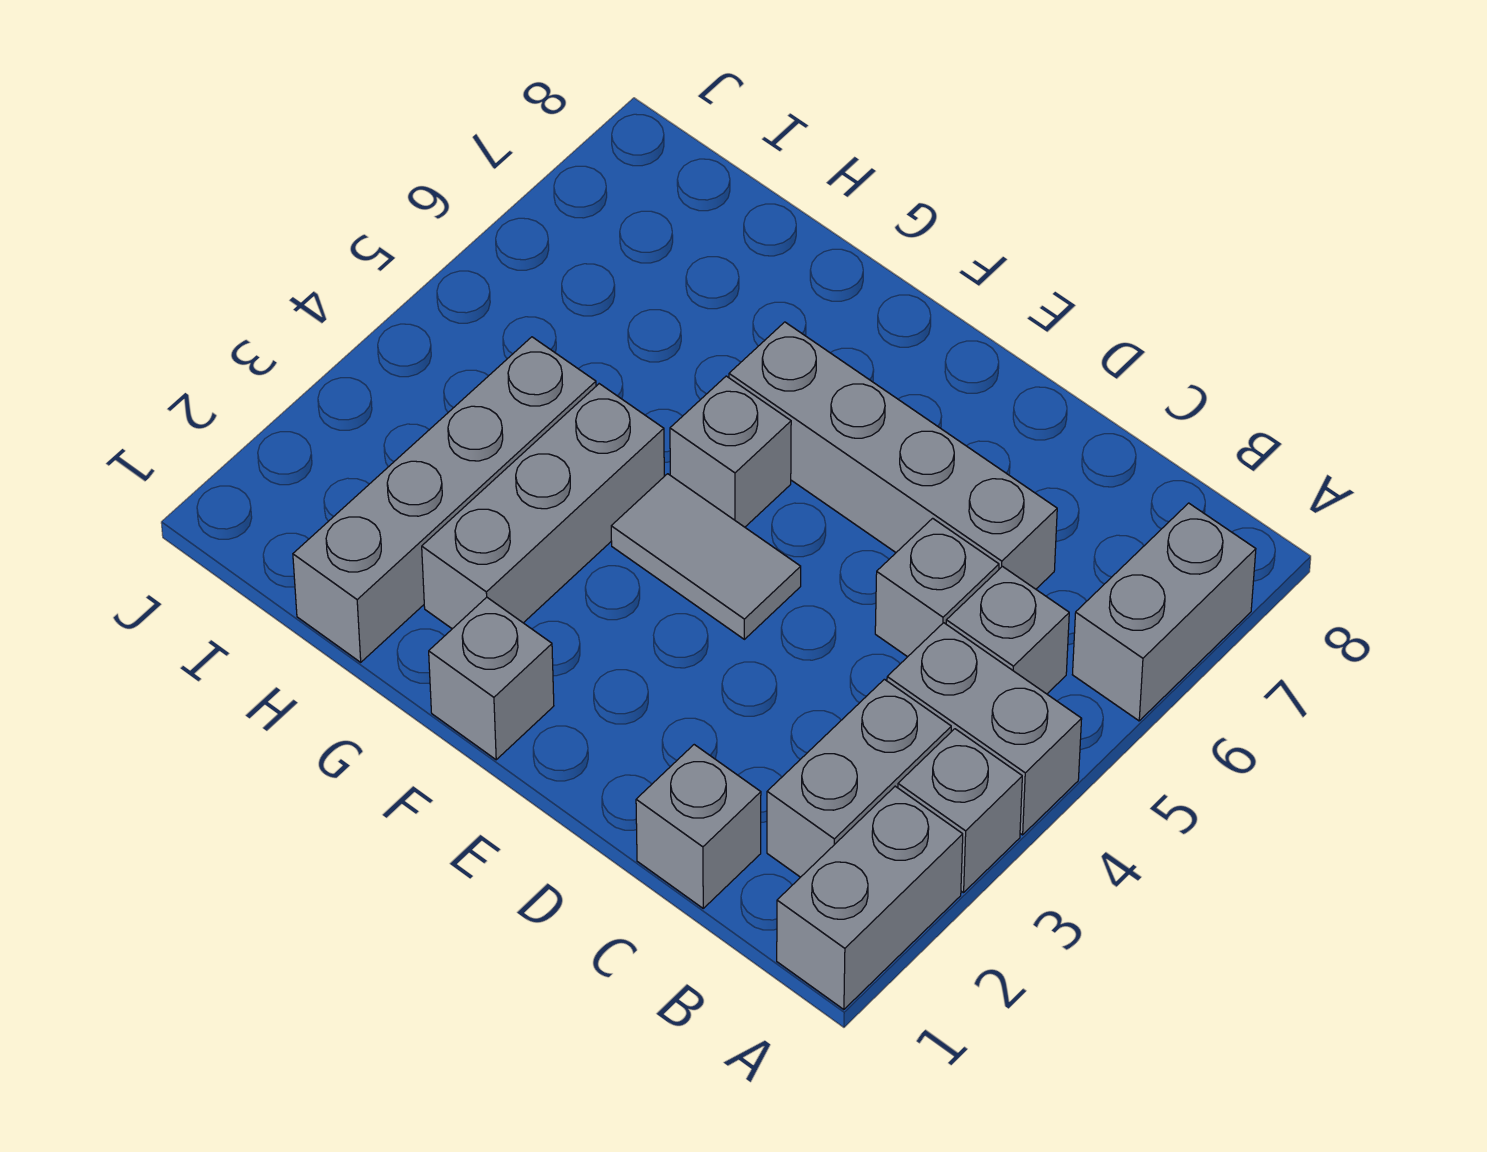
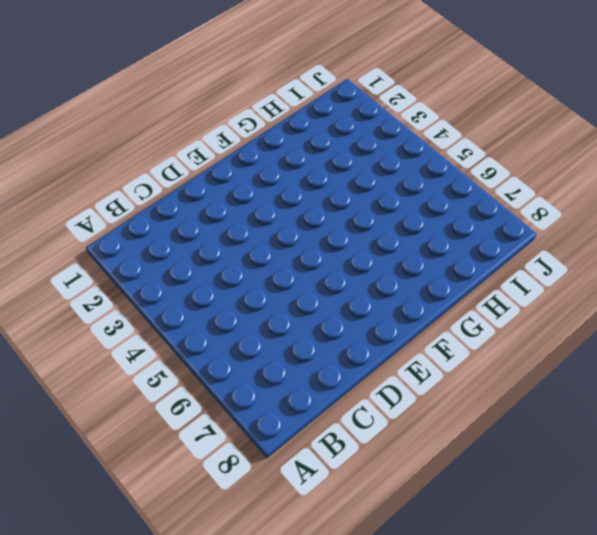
none -> grey 1x2 brick [777,786,963,1010]
none -> grey 1x1 brick [898,729,1022,893]
none -> grey 1x2 brick [887,623,1082,835]

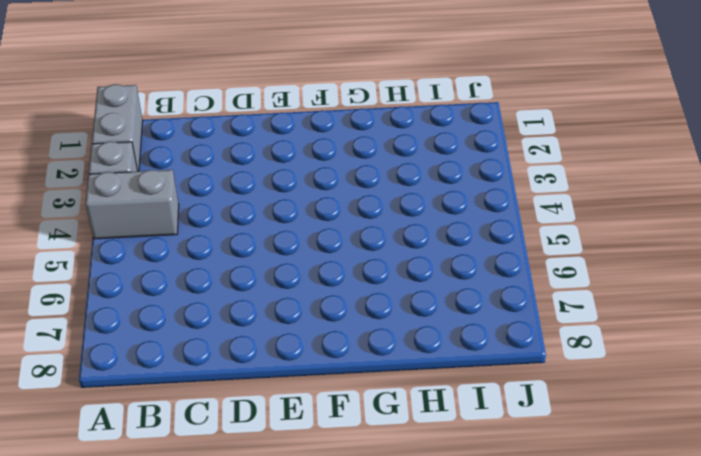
none -> grey 1x2 brick [1072,503,1256,721]
none -> grey 1x2 brick [767,679,951,877]
none -> grey 1x1 brick [946,567,1069,694]

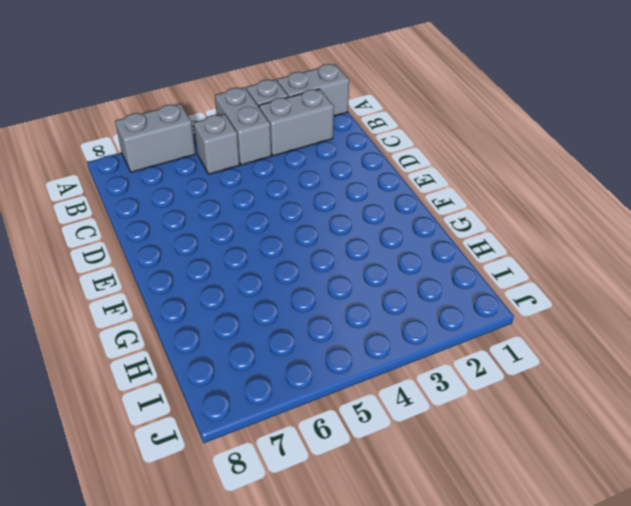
none -> grey 1x1 brick [636,745,761,908]
none -> grey 1x1 brick [875,518,999,657]
none -> grey 1x4 brick [729,322,1057,589]

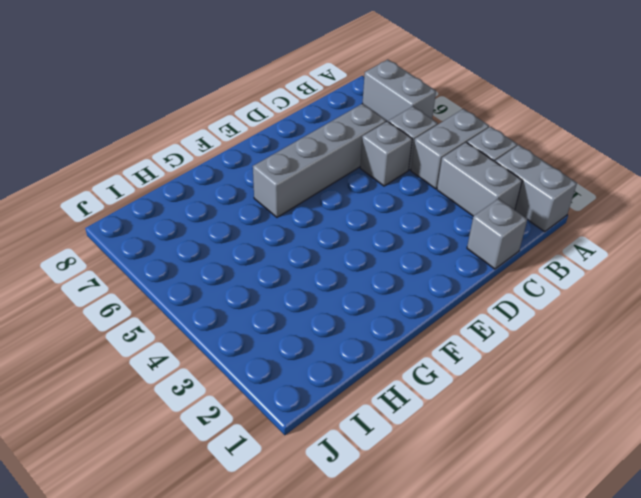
none -> grey 1x2 tile [611,474,801,639]
none -> grey 1x1 brick [429,597,554,760]
none -> grey 1x1 brick [670,376,791,527]

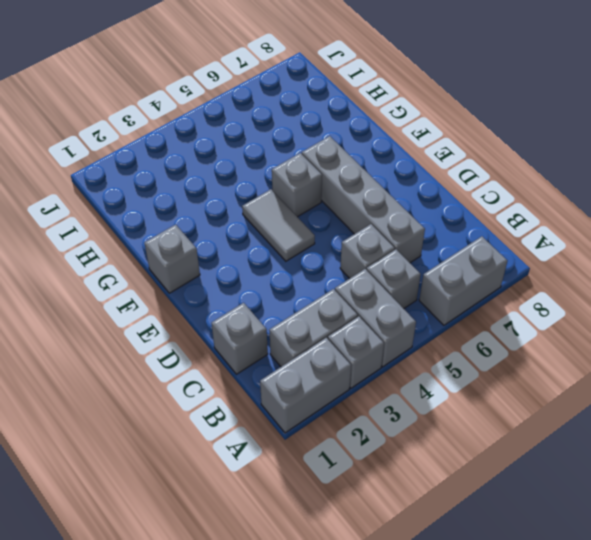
none -> grey 1x3 brick [422,384,664,629]
none -> grey 1x4 brick [293,337,596,662]

